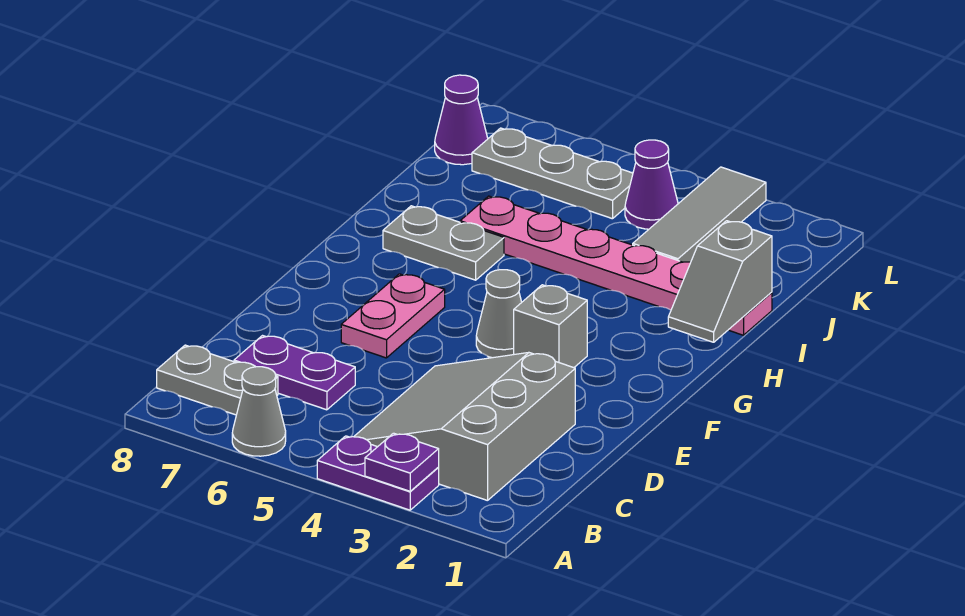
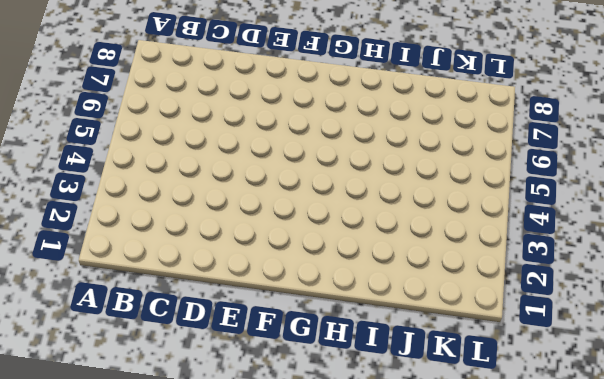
none -> purple 1x2 plate [317,436,439,510]
none -> grey 1x1 cone [232,367,286,456]
none -> grey 3x3 slope [354,352,575,501]

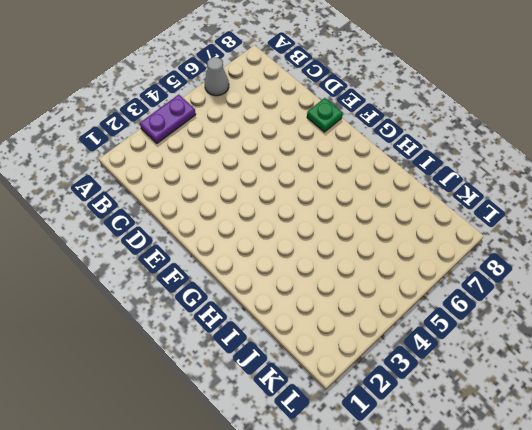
green 1x1 plate [307,98,342,132] -> none
none -> grey 3x3 slope [354,352,575,501]
none -> grey 1x2 plate [157,345,278,415]
none -> purple 1x2 plate [234,336,355,410]

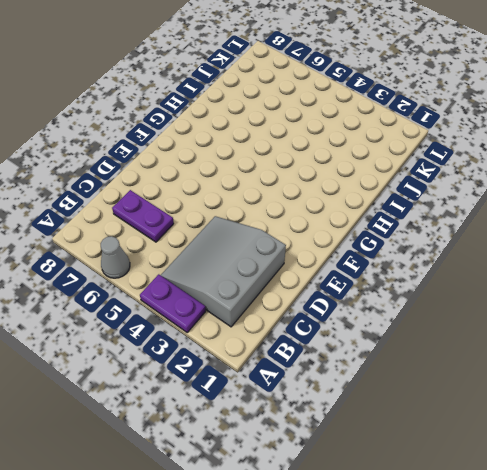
none -> grey 1x2 plate [157,345,278,415]
none -> pink 1x2 plate [341,274,445,358]
none -> grey 1x1 brick [514,285,587,368]

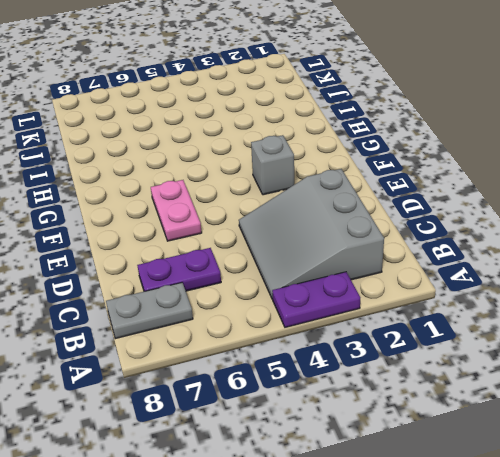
none -> grey 1x1 cone [232,367,286,456]
none -> grey 1x1 cone [476,270,522,358]
none -> grey 1x2 plate [383,206,504,280]

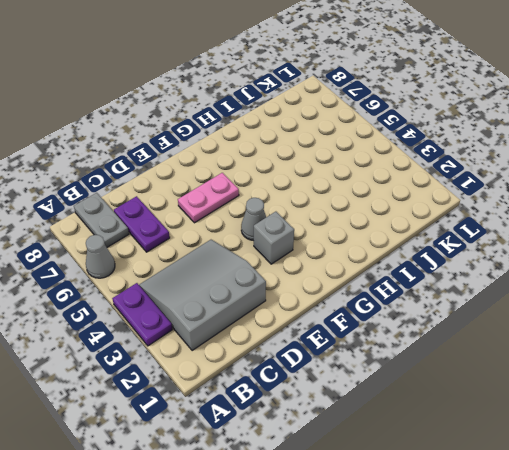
none -> grey 1x2 plate [383,206,504,280]
none -> pink 1x6 plate [460,196,772,335]
none -> grey 1x3 tile [633,167,766,262]

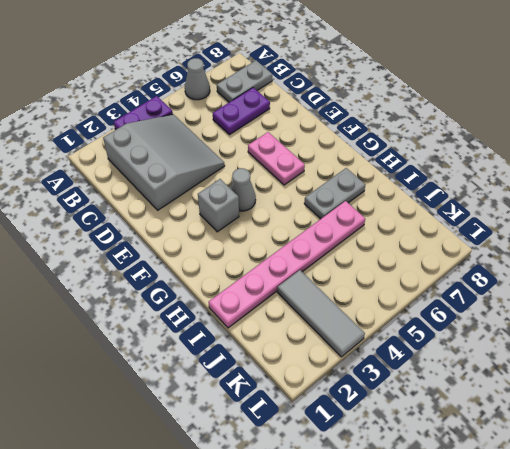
none -> purple 1x1 cone [625,140,678,229]
none -> grey 1x3 plate [472,128,633,219]
none -> purple 1x1 cone [435,75,488,165]

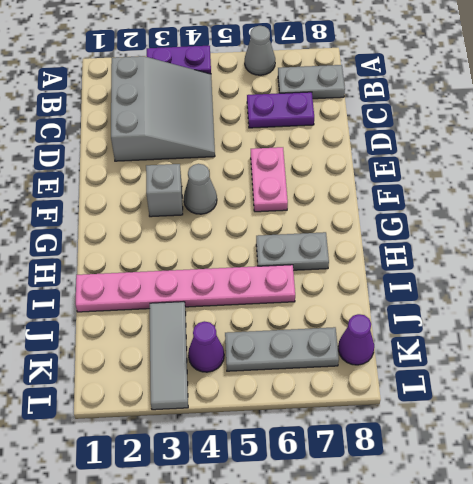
none -> purple 1x1 plate [365,433,439,491]
none -> grey 1x2 slope [668,221,772,342]

